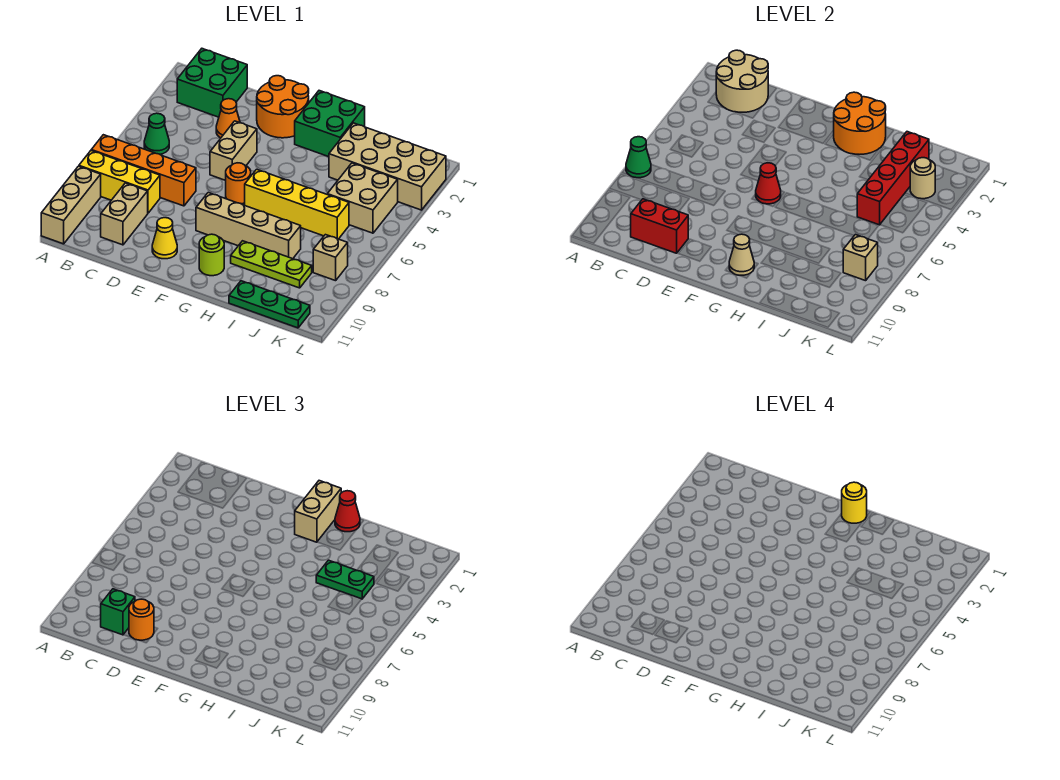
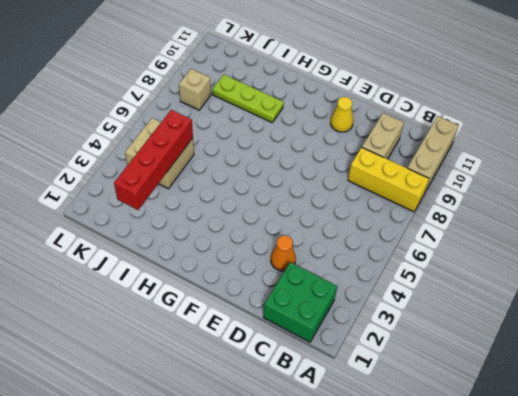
none -> orange 1x4 brick [91,135,196,206]
none -> green 1x1 cone [144,113,169,154]
none -> orange 2x2 round brick [257,76,309,138]
none -> tan 1x2 brick [210,121,257,180]

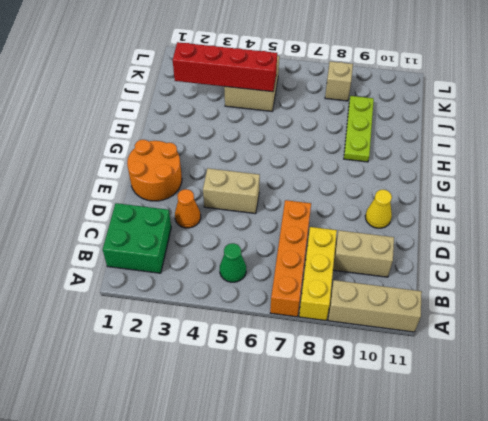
none -> orange 1x1 round brick [226,163,251,204]
none -> tan 1x4 brick [196,193,301,259]
none -> green 2x2 brick [295,91,365,157]
none -> yellow 1x4 brick [245,169,349,239]

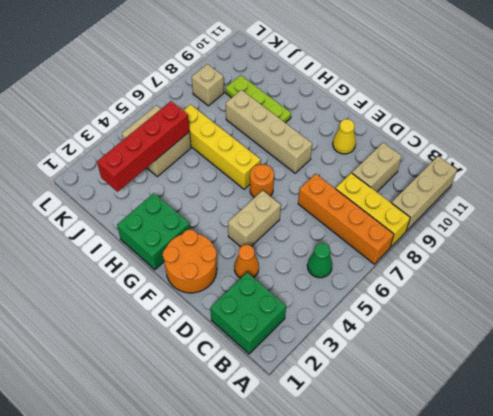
none -> lime 1x1 round brick [199,234,224,276]
none -> tan 2x4 brick [329,123,446,210]
none -> green 1x3 plate [229,281,310,328]
none -> green 1x1 cone [626,137,651,178]

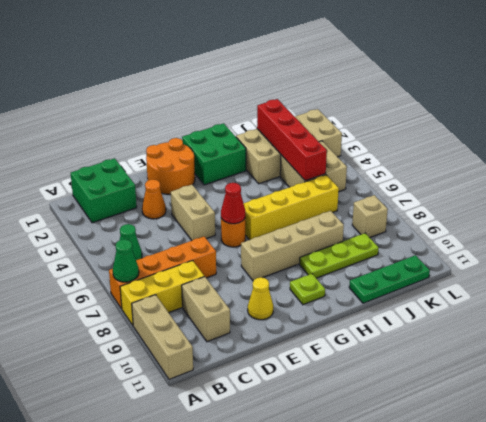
lime 1x1 plate [290,274,325,305] -> lime 1x1 round brick [199,234,224,276]
none -> tan 2x2 round brick [716,50,768,112]
none -> red 1x2 brick [631,199,688,253]
none -> orange 2x2 round brick [834,92,886,154]
none -> tan 1x1 cone [729,234,754,276]

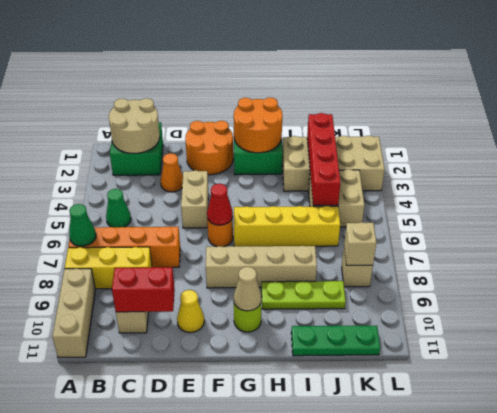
none -> tan 1x1 round brick [910,158,935,199]
none -> green 1x1 brick [101,589,135,635]
none -> orange 1x1 round brick [129,599,154,640]
none -> tan 1x2 brick [295,481,341,542]

